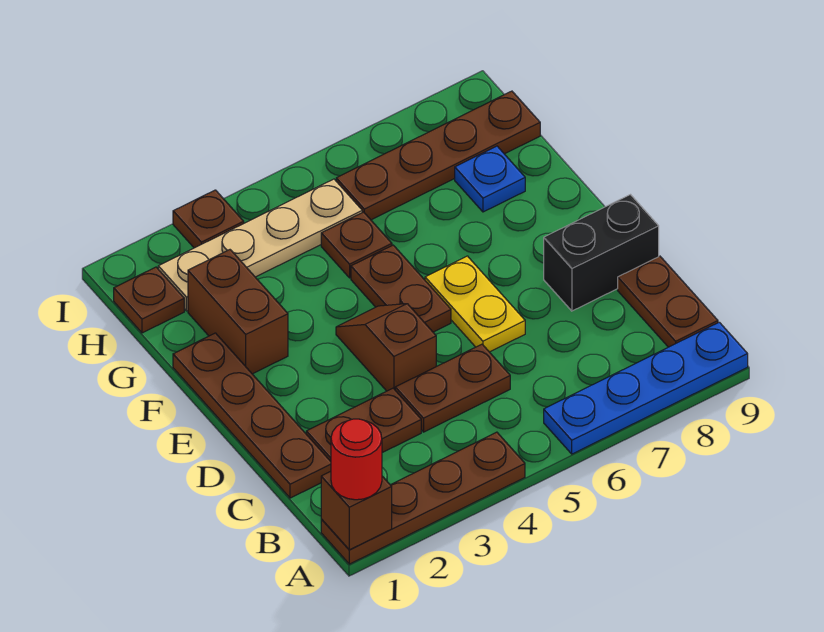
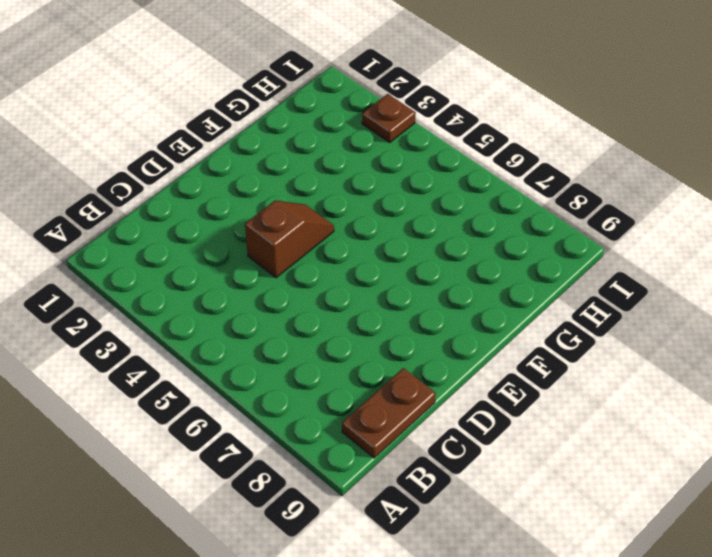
none -> brown 1x4 plate [321,432,525,564]
none -> blue 1x4 plate [544,322,748,454]
none -> brown 1x4 plate [173,333,331,498]

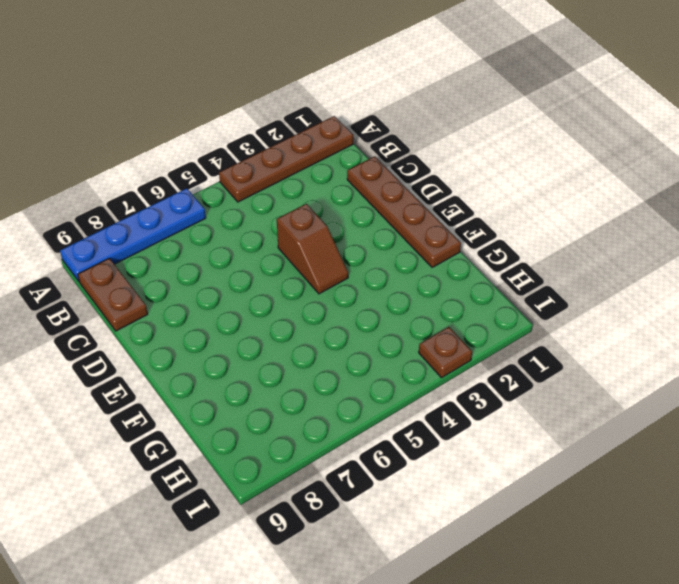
none -> brown 1x2 plate [306,388,421,461]
none -> brown 1x2 plate [395,344,510,432]
none -> yellow 1x2 plate [425,256,525,352]

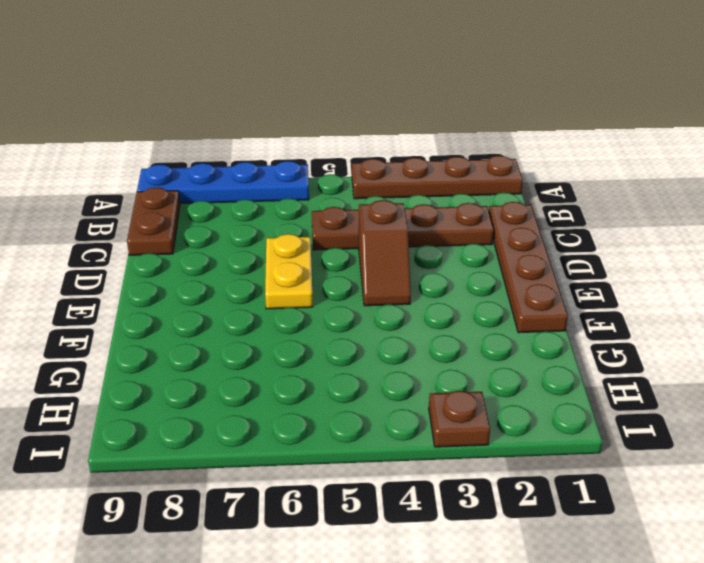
none -> black 1x2 brick [544,195,659,311]
none -> brown 1x2 plate [351,245,451,332]
none -> brown 1x2 brick [188,250,288,374]

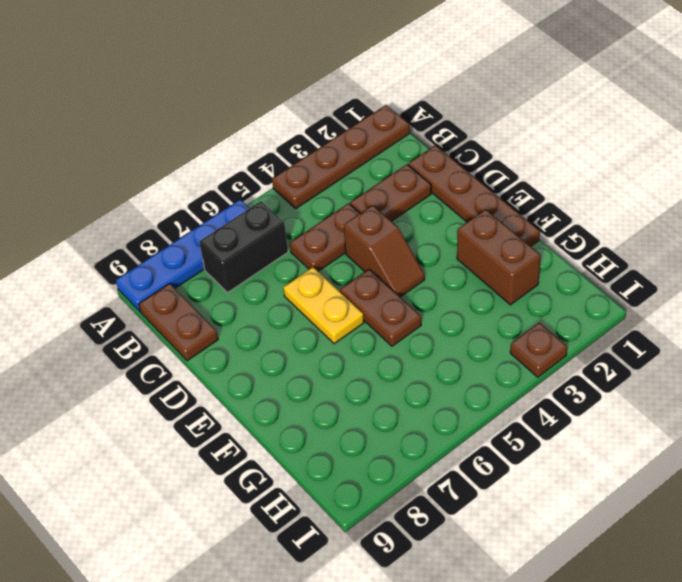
black 1x2 brick [199,201,288,293] -> black 1x2 brick moved to [544,195,659,311]
none -> brown 1x1 plate [321,212,392,278]
none -> blue 1x1 plate [455,146,525,212]
none -> brown 1x1 plate [114,267,184,333]

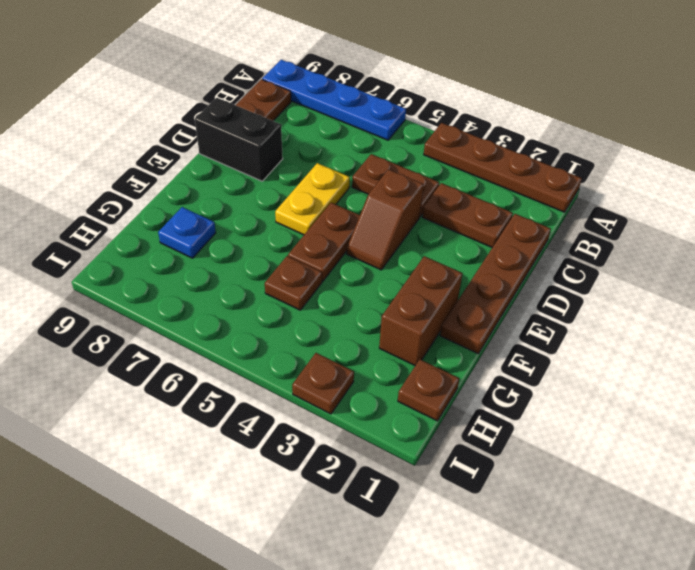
none -> tan 1x4 plate [158,179,362,311]
none -> brown 1x4 plate [336,91,540,220]
none -> brown 1x1 brick [321,471,392,550]

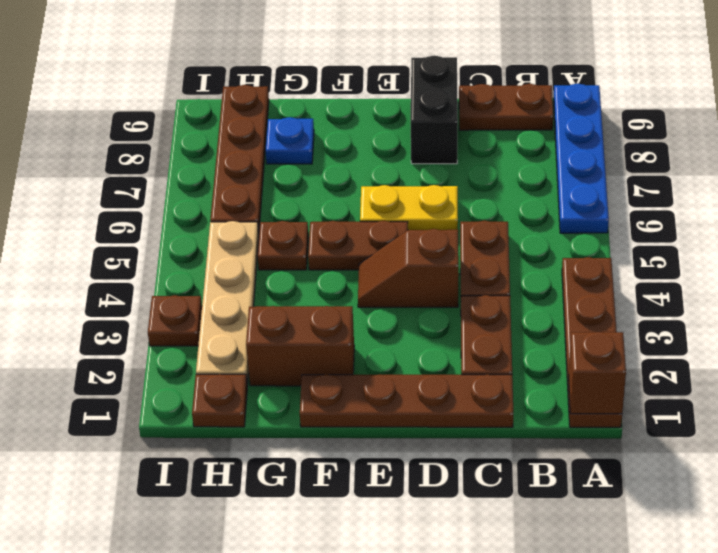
none -> red 1x1 round brick [331,419,382,500]

